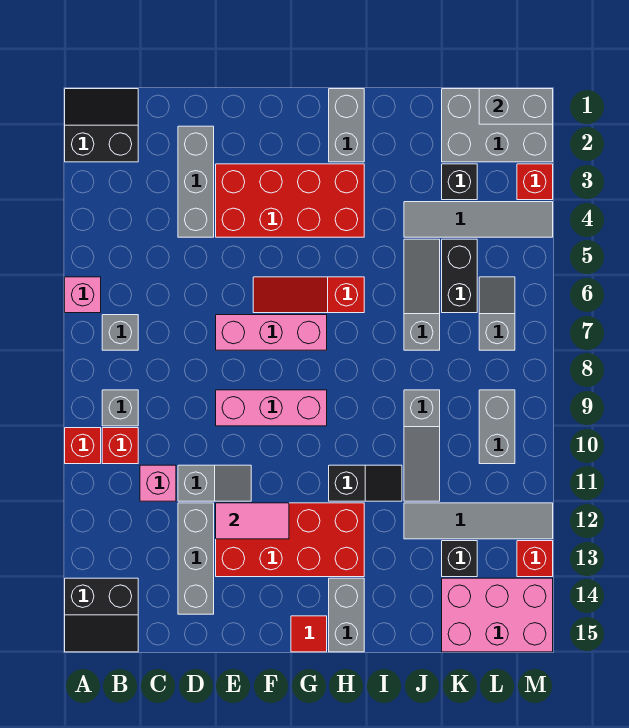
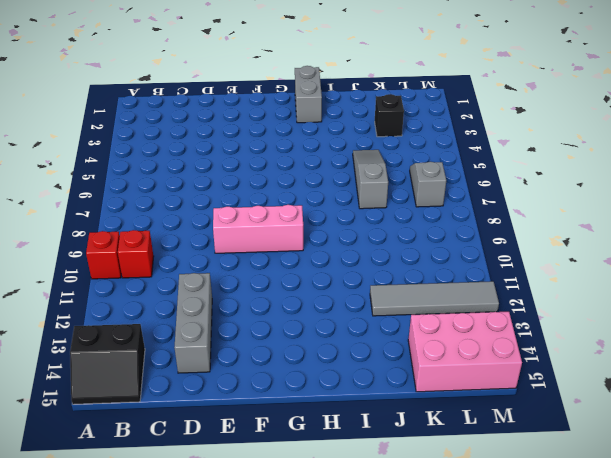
none -> black 2x2 slope [65,89,138,162]
none -> pink 1x1 brick [65,277,101,313]
none -> grey 1x1 brick [102,315,138,350]
none -> grey 1x1 brick [102,390,138,426]

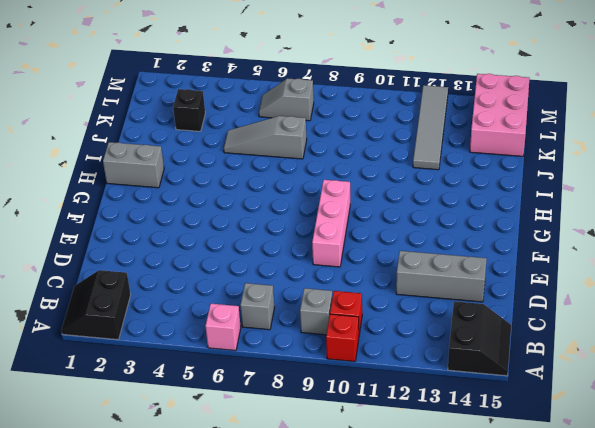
none -> pink 1x1 brick [140,465,176,501]
none -> grey 1x3 brick [178,126,214,237]
none -> grey 1x2 slope [178,465,251,501]
none -> red 2x4 brick [216,164,364,237]

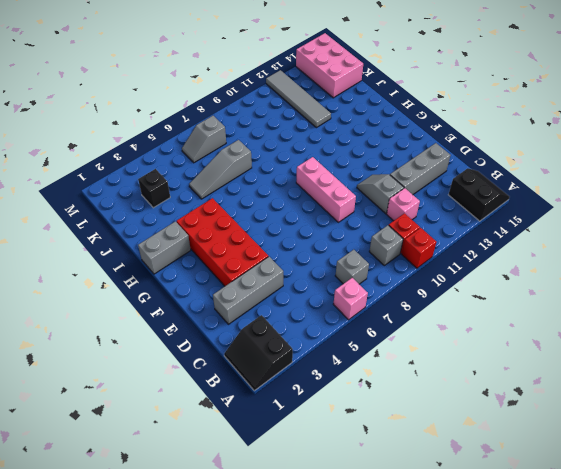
none -> pink 1x3 brick [216,315,327,350]
none -> red 2x4 brick [216,503,364,577]
none -> red 1x3 slope [253,277,364,313]
none -> red 1x1 tile [291,616,327,652]

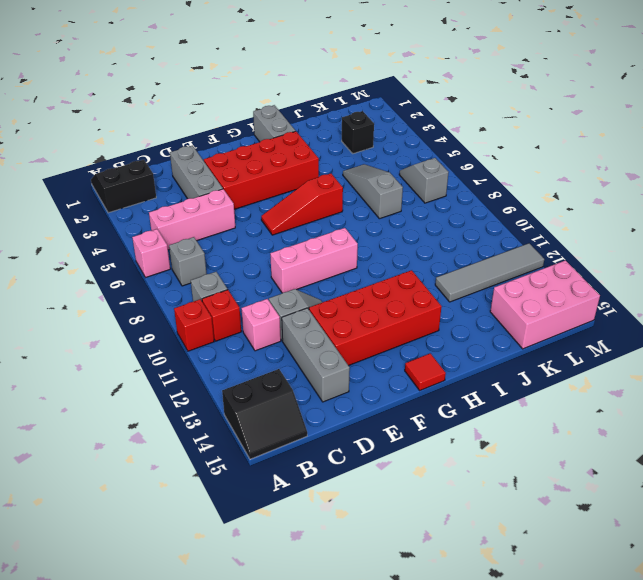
pink 1x3 brick [149,189,235,250] -> pink 1x3 brick moved to [216,315,327,350]
none -> black 1x2 slope [329,465,402,501]
none -> grey 1x2 brick [329,578,364,652]
none -> grey 1x4 tile [404,202,553,237]
none -> grey 1x3 slope [404,390,440,501]

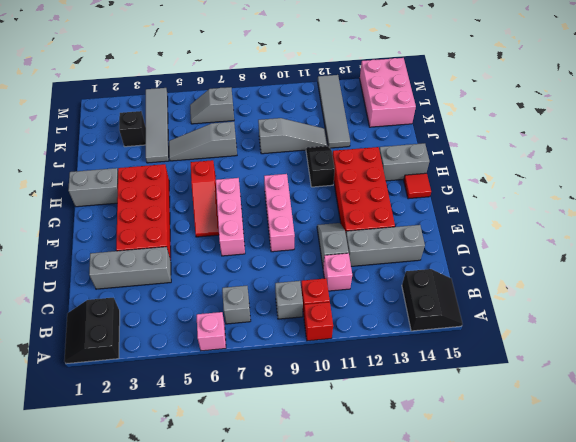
none -> grey 2x3 brick [442,89,553,162]
none -> black 1x2 brick [442,239,477,313]
none -> black 1x1 brick [442,541,477,577]
none -> grey 1x2 brick [479,390,515,464]

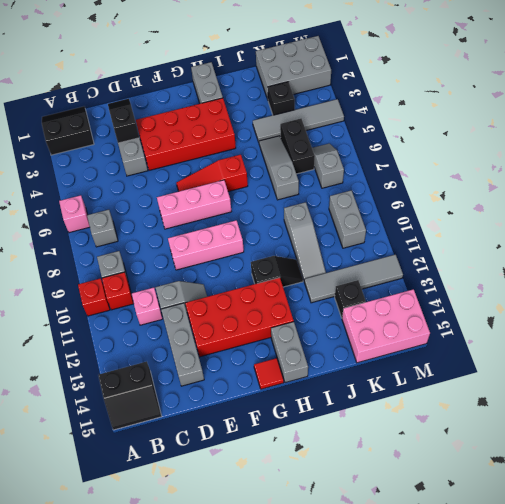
black 1x2 slope [108,99,139,143] -> none
none -> red 1x1 brick [517,164,553,200]
none -> red 1x1 brick [517,541,553,577]
none -> pink 1x2 tile [216,503,289,539]
none -> grey 1x2 brick [479,89,553,124]

